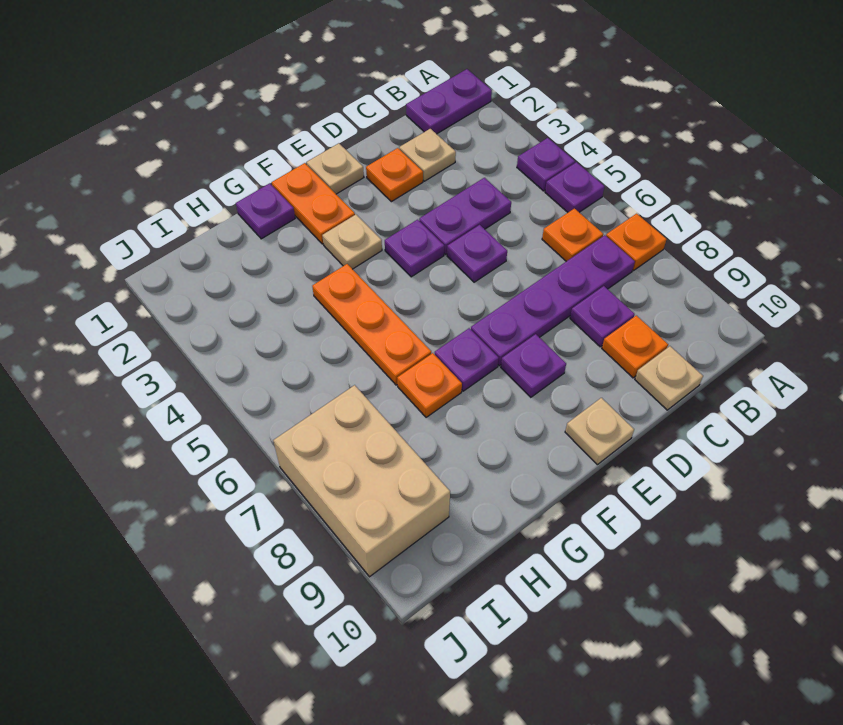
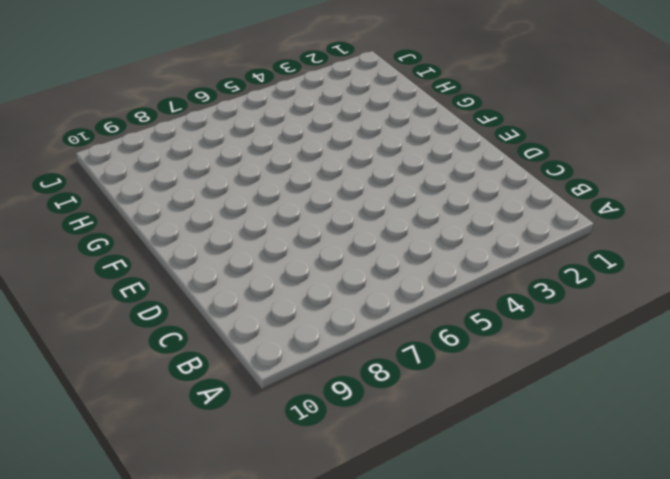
none -> purple 1x2 plate [406,69,492,134]
none -> purple 1x1 plate [517,138,575,191]
none -> purple 1x1 plate [545,162,605,212]

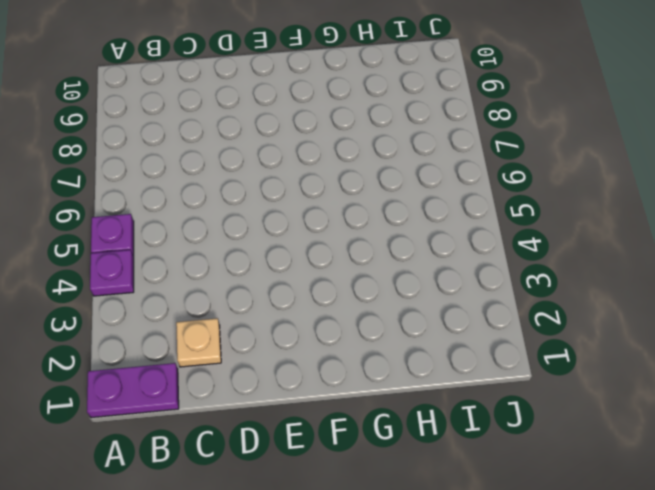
none -> orange 1x1 plate [606,214,666,270]
none -> orange 1x1 plate [542,208,603,261]
none -> purple 1x4 plate [471,235,635,366]

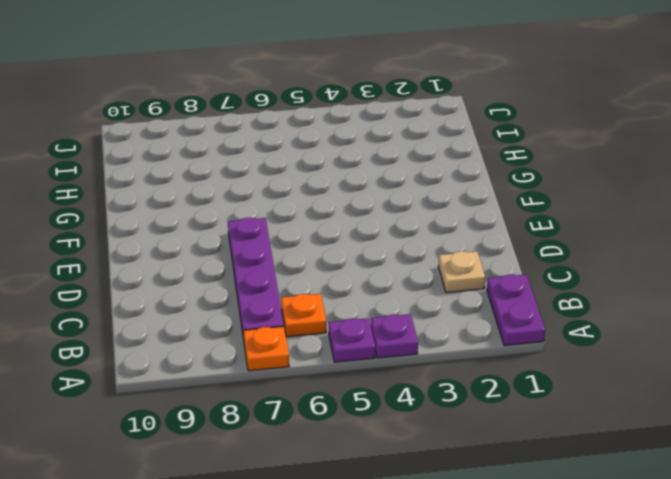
none -> purple 1x2 plate [419,178,511,254]
none -> purple 1x1 plate [570,286,635,347]
none -> orange 1x1 plate [602,315,668,378]

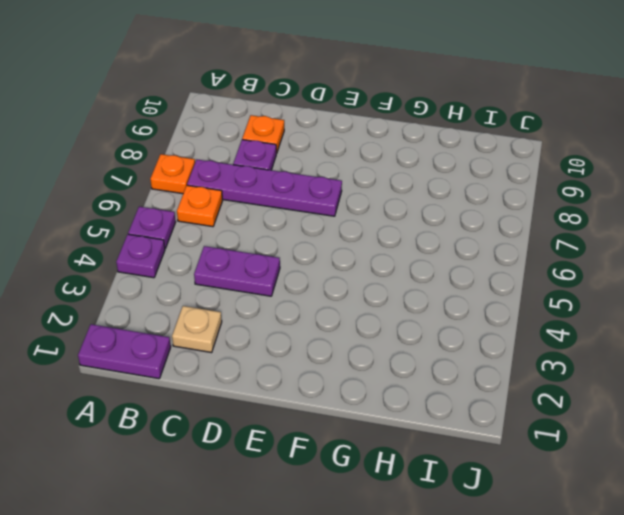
none -> tan 1x1 plate [635,346,703,410]
none -> orange 1x1 plate [366,148,423,202]
none -> purple 1x1 plate [447,225,507,282]

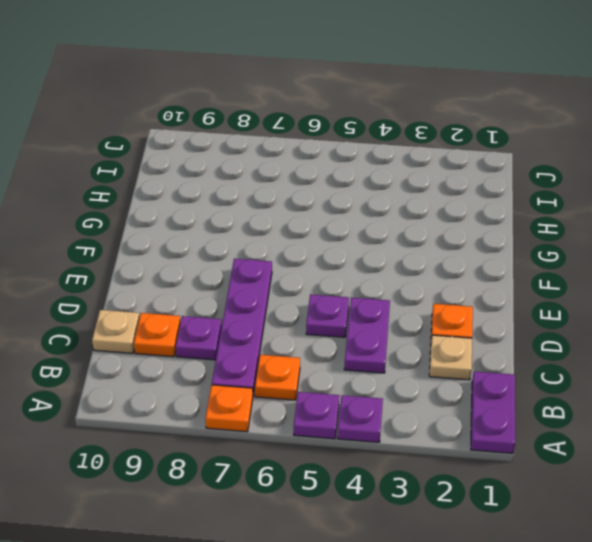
none -> tan 1x1 plate [307,143,364,194]
none -> purple 1x1 plate [385,220,444,277]
none -> purple 1x1 plate [501,334,566,397]

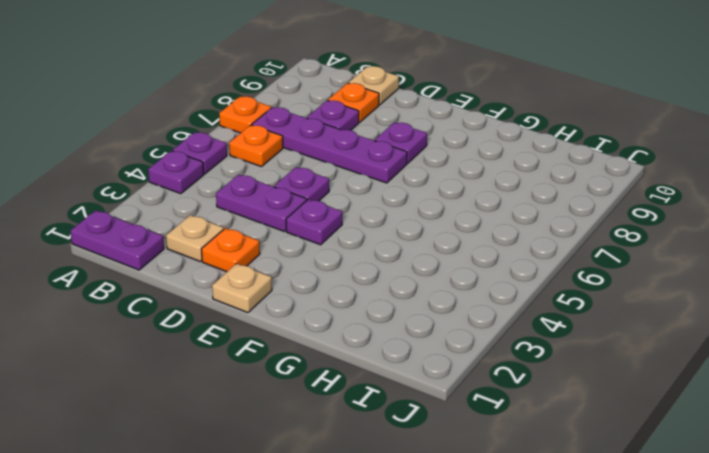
none -> tan 1x1 plate [565,398,634,465]
none -> orange 1x2 plate [272,163,355,244]
none -> tan 1x1 plate [322,215,382,269]

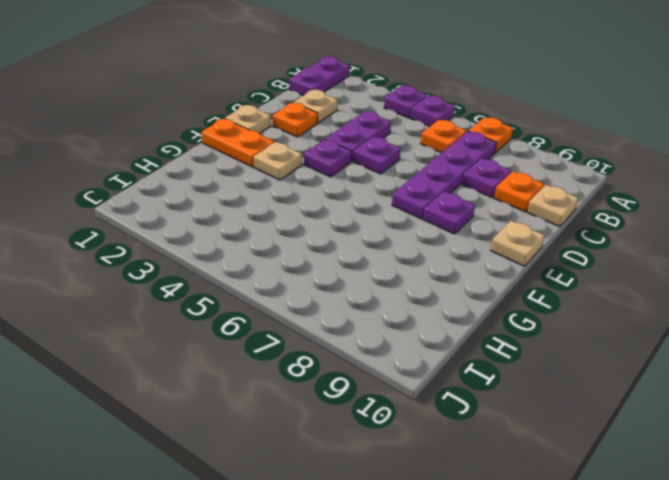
none -> purple 1x1 plate [435,328,499,391]
none -> purple 1x1 plate [236,183,295,239]
none -> orange 1x3 plate [312,264,431,385]

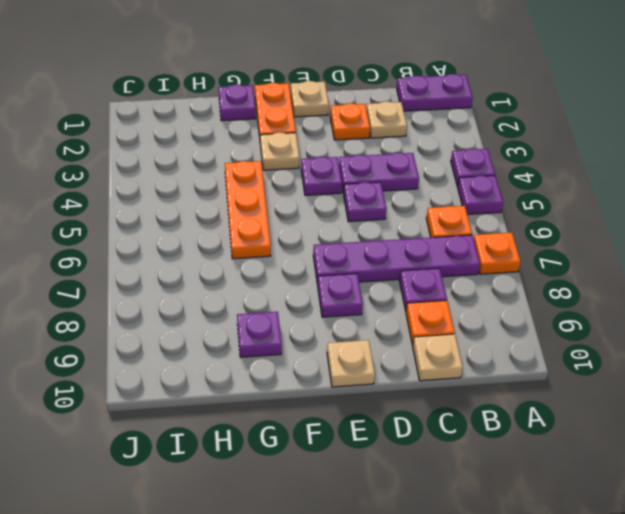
purple 1x1 plate [237,312,282,357] -> purple 1x1 plate moved to [435,328,499,391]
none -> orange 1x1 plate [397,353,462,417]
none -> tan 2x3 brick [273,385,450,577]

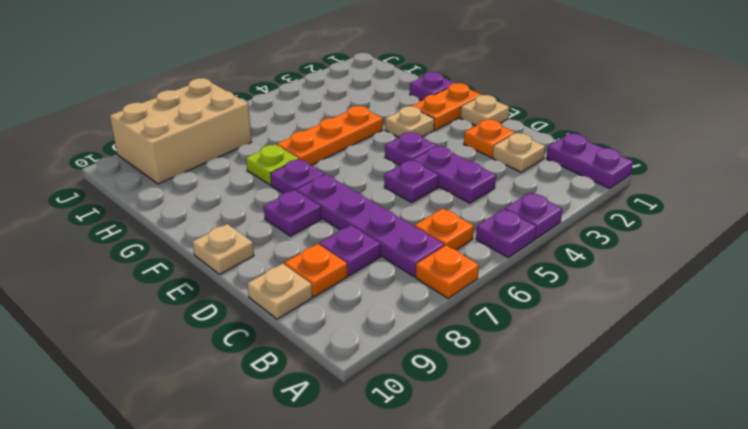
lime 1x1 plate [246,144,299,185] -> orange 1x1 plate [397,353,462,417]

